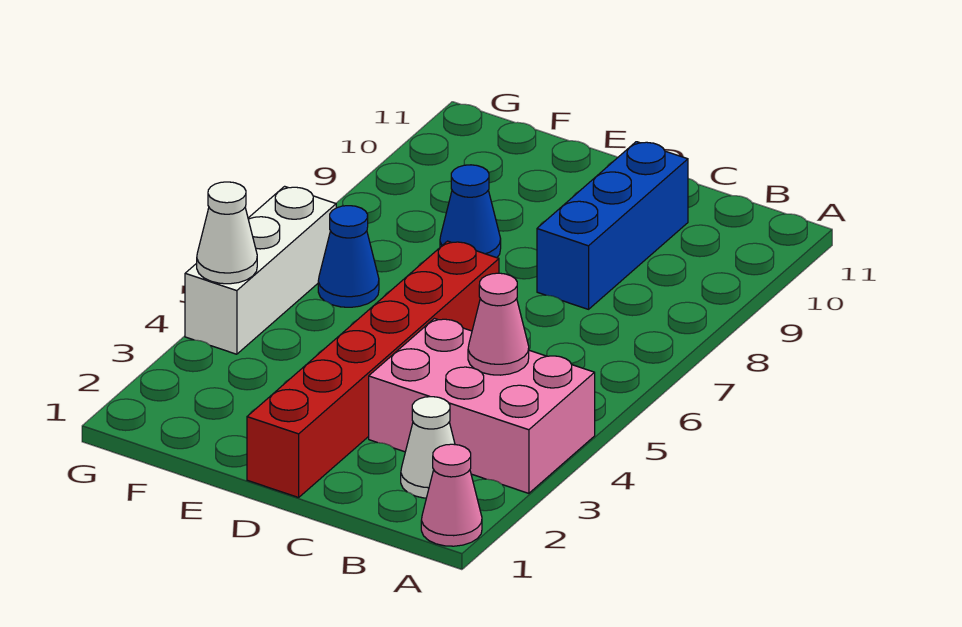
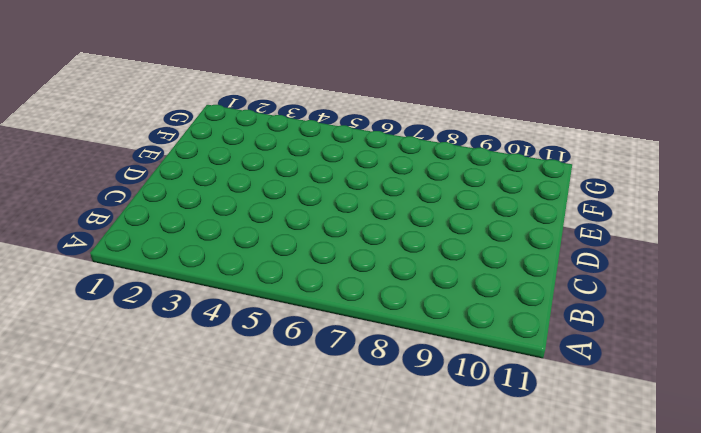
none -> pink 1x1 cone [421,444,482,546]
none -> pink 2x3 brick [369,318,595,493]

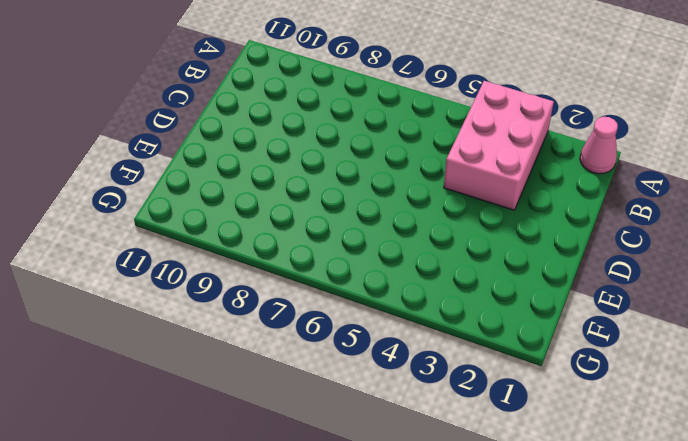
none -> white 1x1 cone [401,397,455,498]
none -> blue 1x3 brick [537,142,688,309]

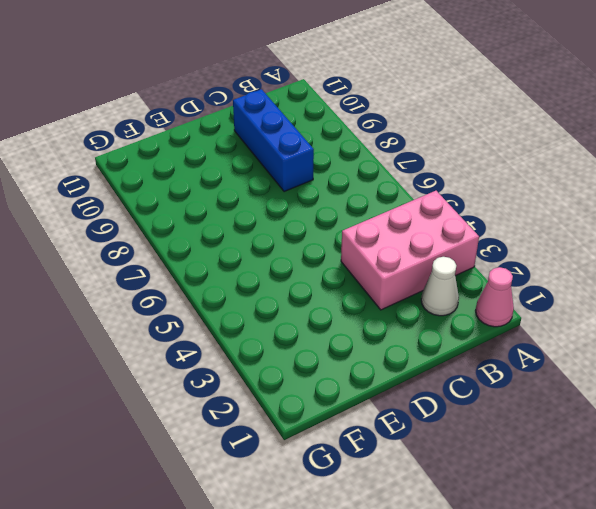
none -> red 1x6 brick [247,241,499,498]
none -> blue 1x1 cone [440,165,501,258]

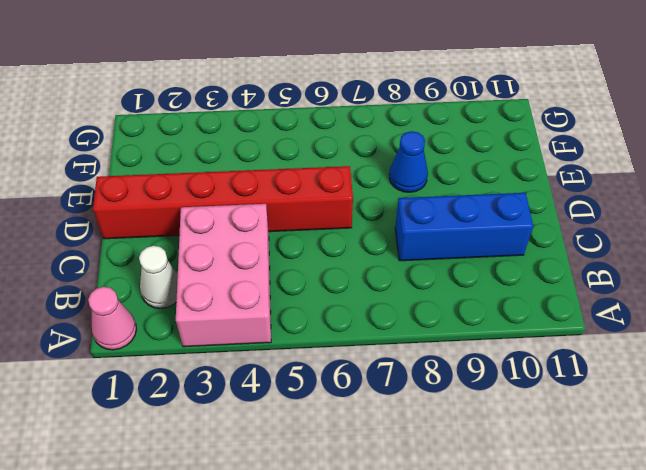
none -> blue 1x1 cone [318,206,379,307]
none -> white 1x3 brick [185,186,336,354]

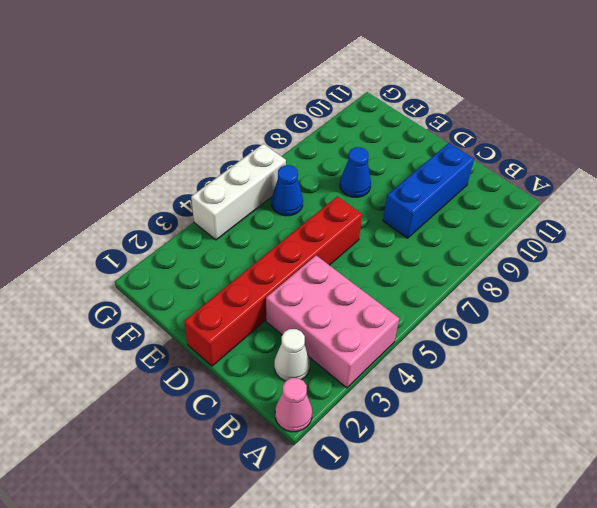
none -> pink 1x1 cone [468,273,529,375]
none -> white 1x1 cone [197,182,257,284]

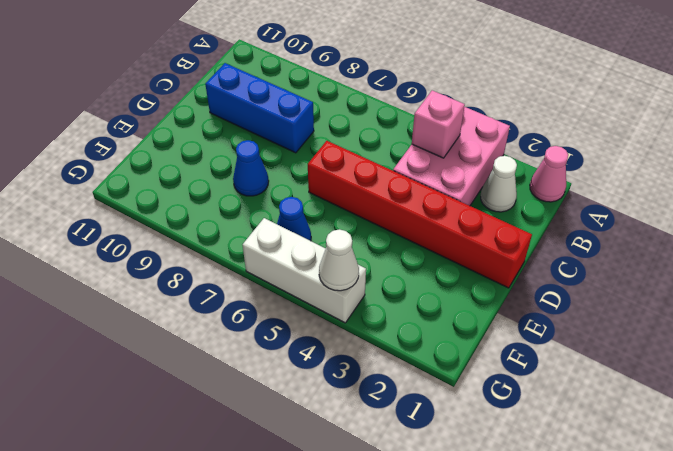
pink 1x1 brick [412,90,465,158] -> pink 1x1 cone [468,273,529,375]

